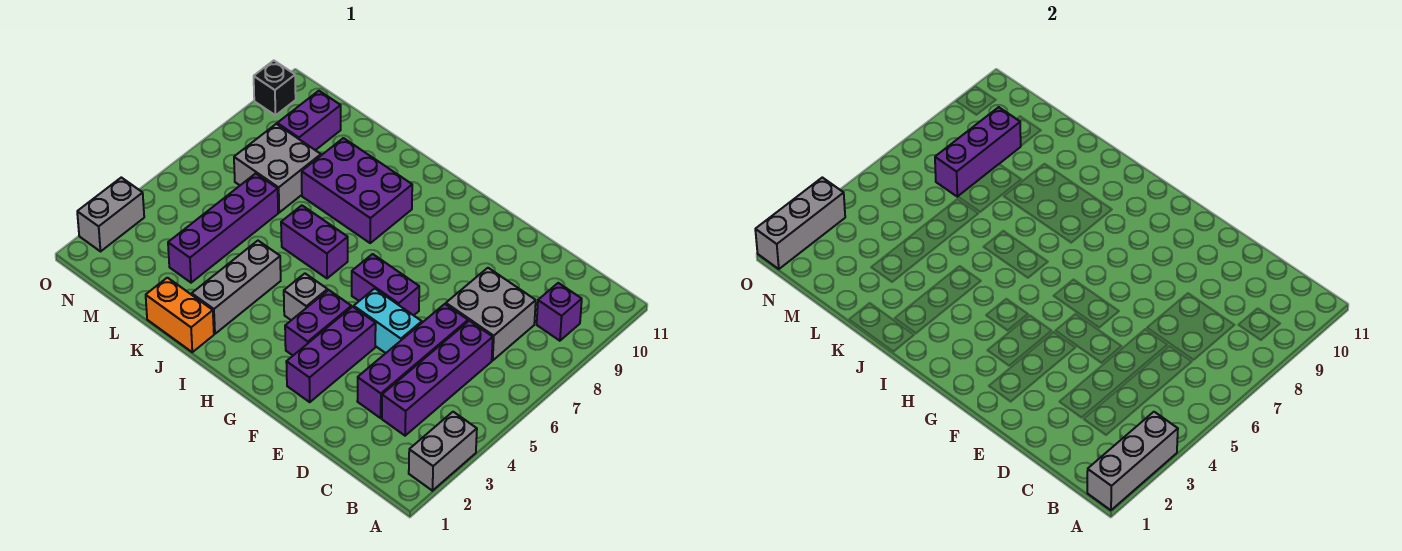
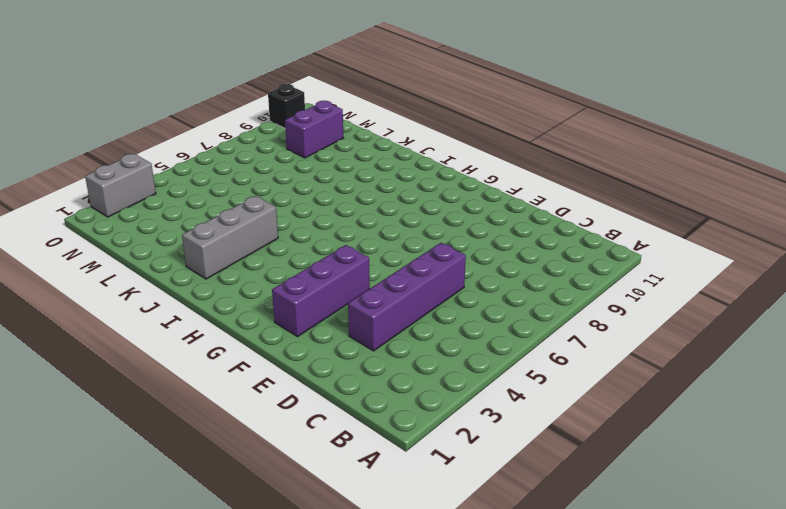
none -> grey 1x2 brick [409,412,477,491]
none -> purple 1x1 brick [537,283,582,341]
none -> purple 1x4 brick [382,321,493,436]

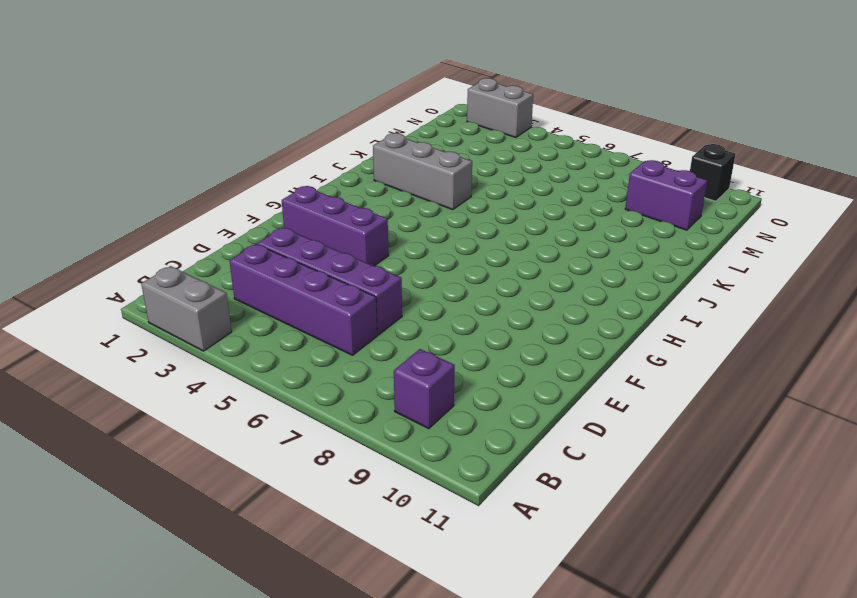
none -> grey 2x2 brick [446,268,536,360]
none -> cyan 1x2 brick [354,289,422,353]
none -> purple 1x2 brick [352,254,419,315]

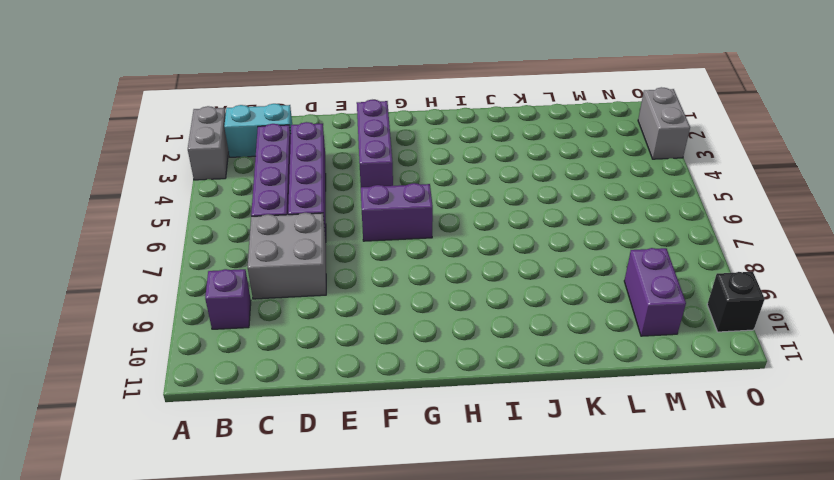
cyan 1x2 brick [224,104,292,157] -> cyan 1x2 brick moved to [354,289,422,353]
none -> purple 1x2 brick [285,290,351,355]
none -> grey 1x1 brick [284,274,328,320]
none -> purple 1x2 brick [281,205,348,278]

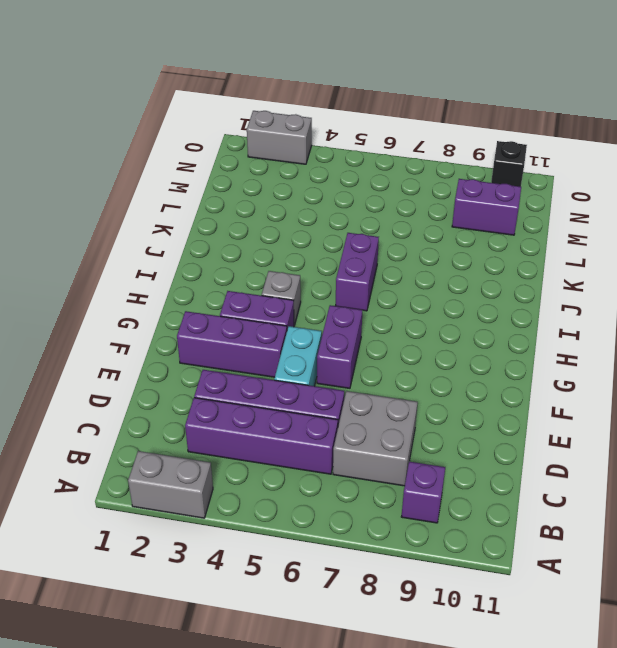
none -> purple 2x3 brick [302,138,412,243]
none -> orange 1x2 brick [146,278,214,352]
none -> grey 1x3 brick [192,241,281,334]

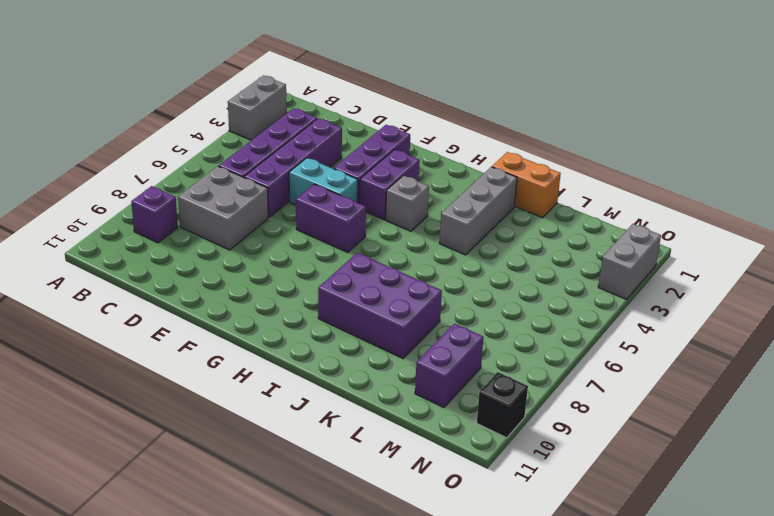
none -> purple 1x2 brick [281,205,348,278]
none -> purple 1x4 brick [168,173,278,283]
none -> grey 2x2 brick [234,124,321,212]

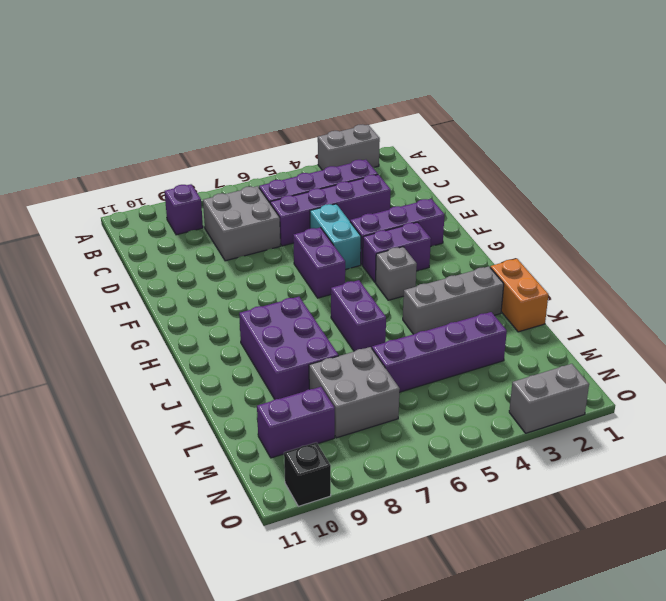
none -> grey 1x3 brick [1087,412,1178,510]
none -> purple 1x3 brick [935,107,1021,197]
none -> grey 1x3 brick [755,177,845,269]

